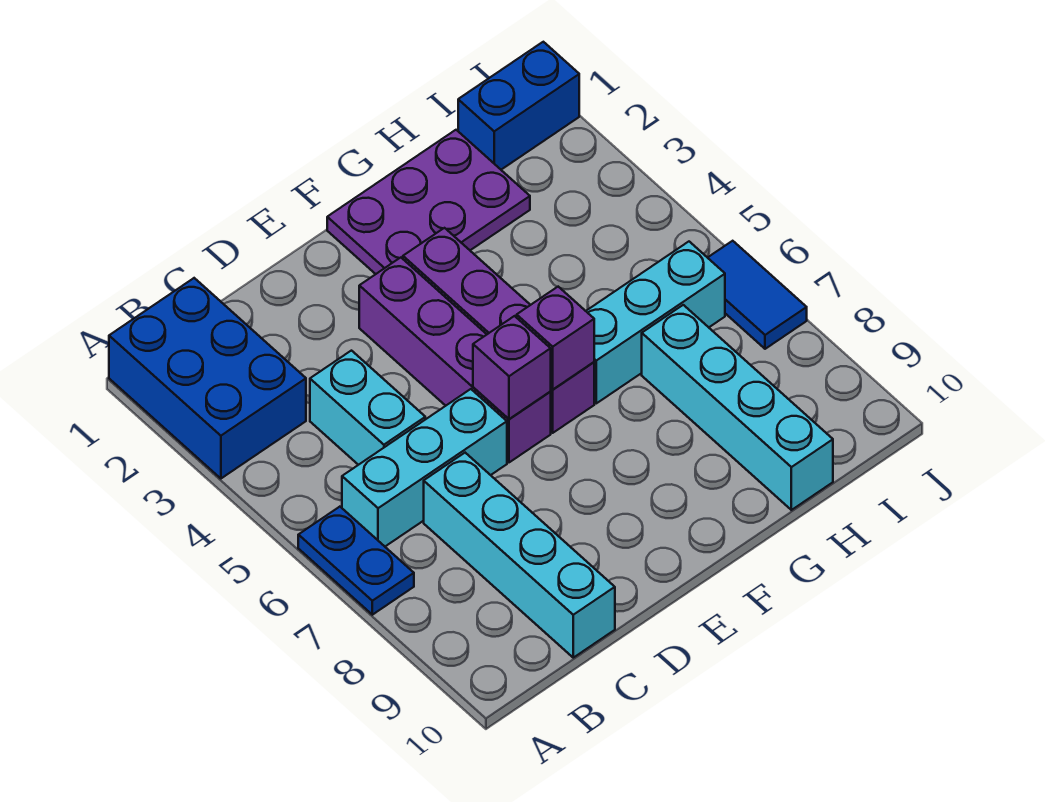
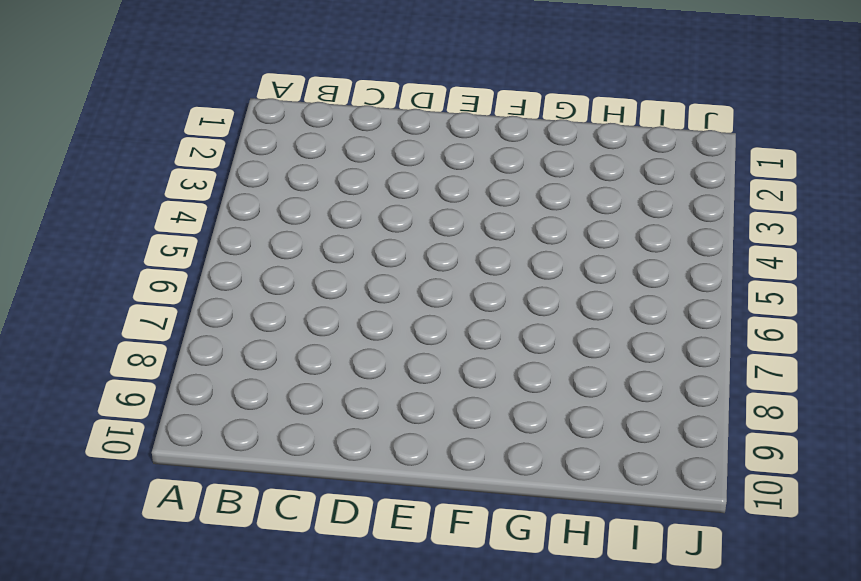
none -> blue 2x3 brick [109,278,306,479]
none -> blue 1x2 plate [298,507,414,615]
none -> cyan 1x3 brick [342,389,507,546]

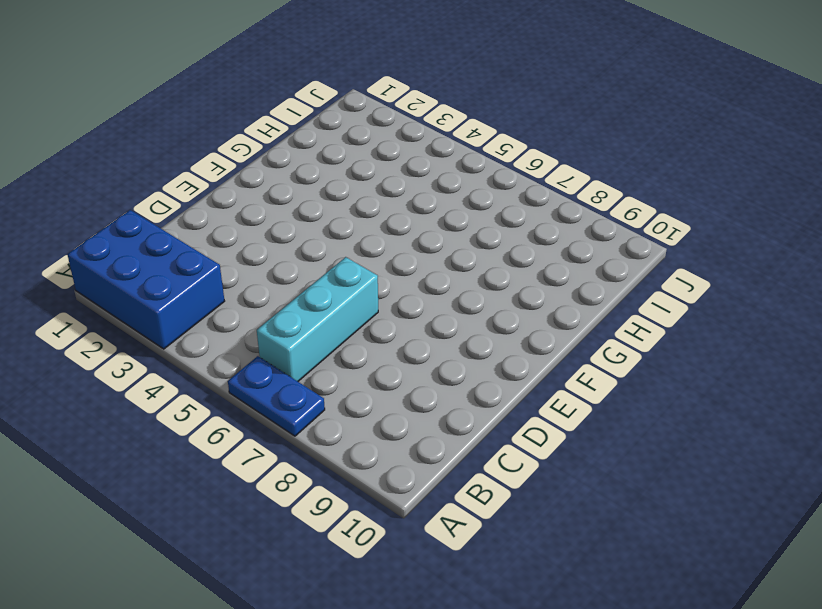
none -> cyan 1x2 brick [310,351,425,465]
none -> cyan 1x4 brick [424,453,615,658]
none -> purple 1x4 brick [359,258,551,462]

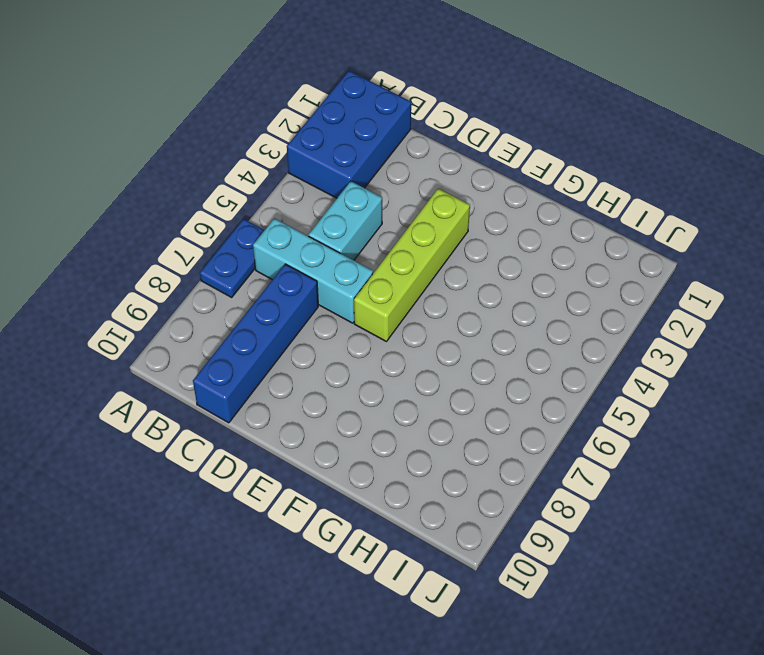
blue 1x4 brick [193,264,318,423] -> cyan 1x4 brick [424,453,615,658]
lime 1x4 brick [354,188,470,342] -> purple 1x4 brick [359,258,551,462]
none -> purple 2x3 plate [327,130,530,274]
none -> purple 1x4 brick [403,228,594,433]
none -> cyan 1x3 brick [586,242,725,403]

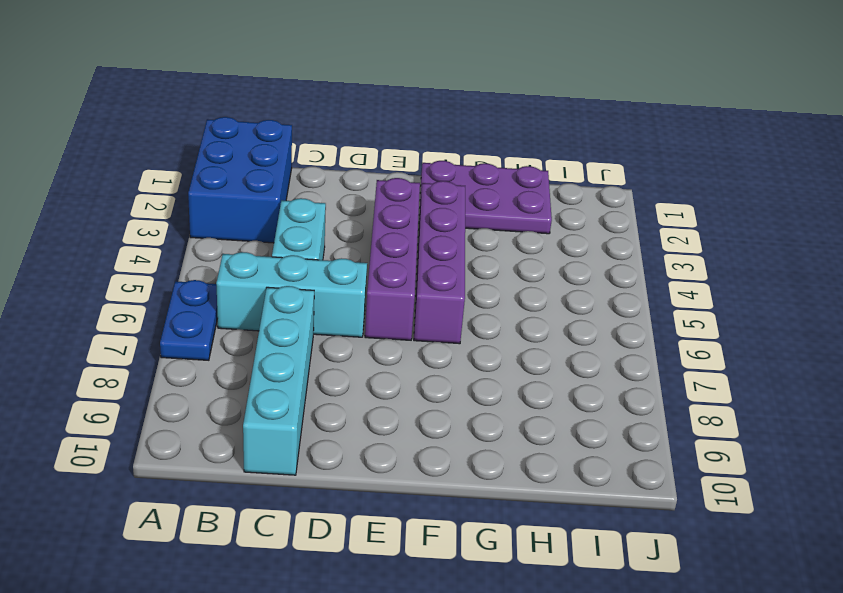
none -> cyan 1x3 brick [586,242,725,403]
none -> cyan 1x4 brick [642,305,833,510]
none -> blue 1x2 brick [458,42,579,170]

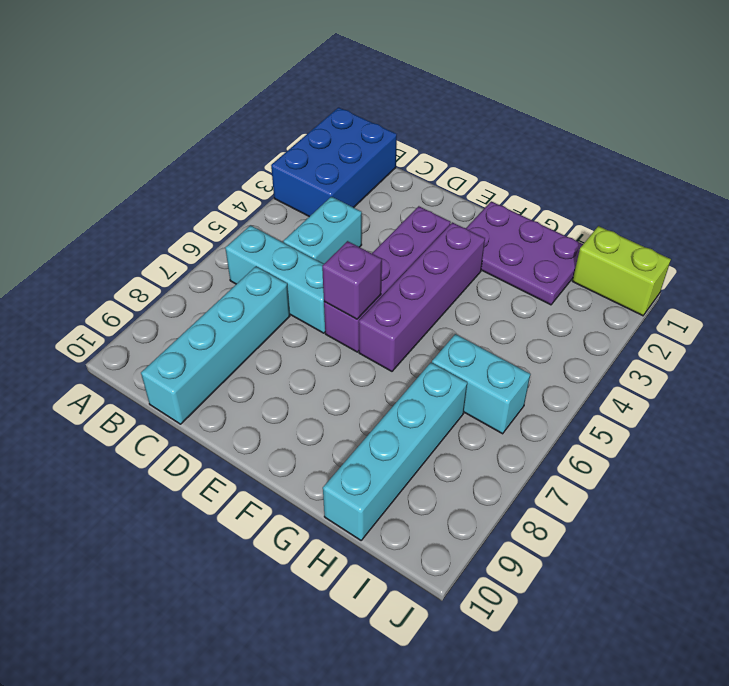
cyan 1x2 brick [432,334,531,434] -> cyan 1x3 brick [586,242,725,403]
lime 1x2 brick [573,226,671,316] -> blue 1x2 brick [458,42,579,170]
none -> blue 1x2 plate [298,507,414,615]
none -> blue 1x2 tile [708,241,807,349]
none -> purple 1x1 brick [517,287,594,390]

